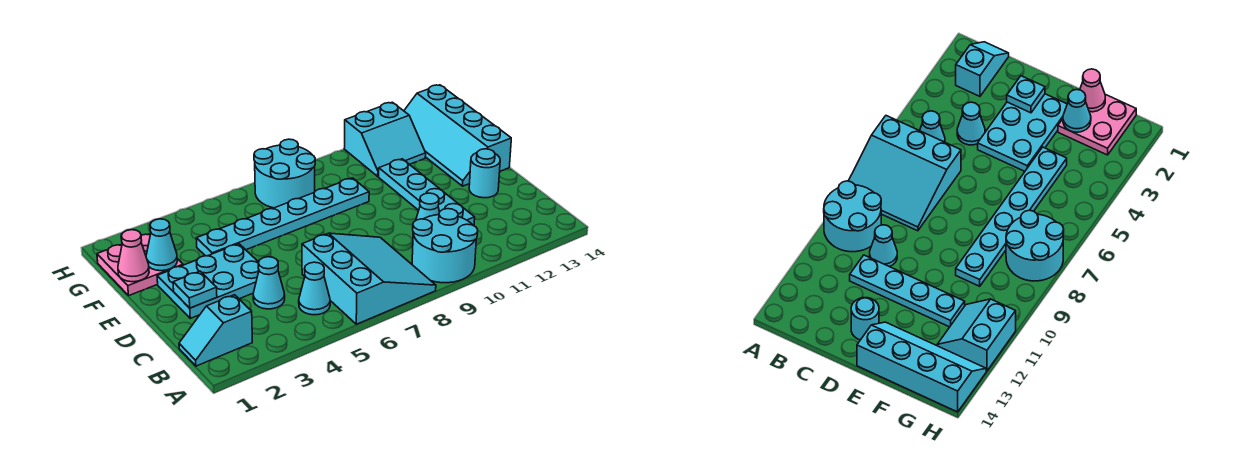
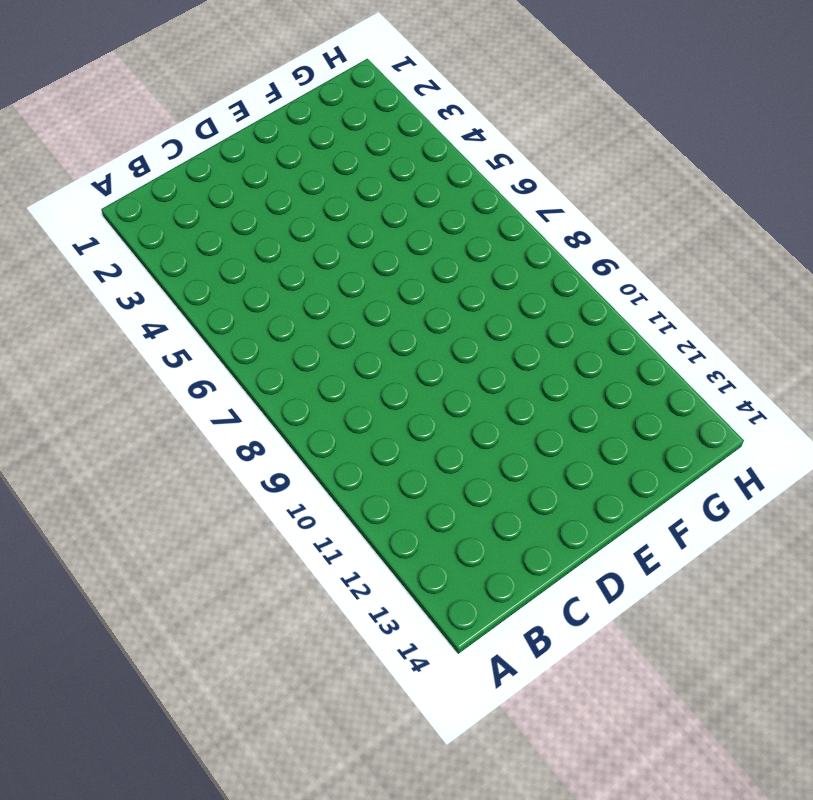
none -> cyan 3x3 slope [302,233,436,324]
none -> cyan 2x2 round brick [412,209,478,283]
none -> cyan 1x2 slope [179,295,252,366]

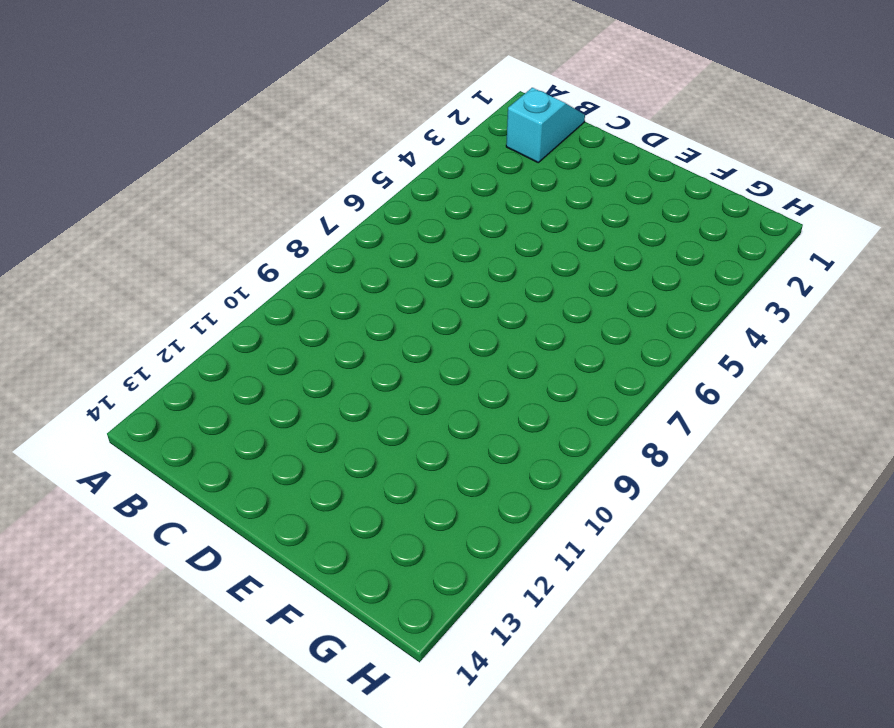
none -> cyan 3x3 slope [302,233,436,324]
none -> cyan 2x2 round brick [412,209,478,283]
none -> cyan 1x1 cone [299,262,330,315]

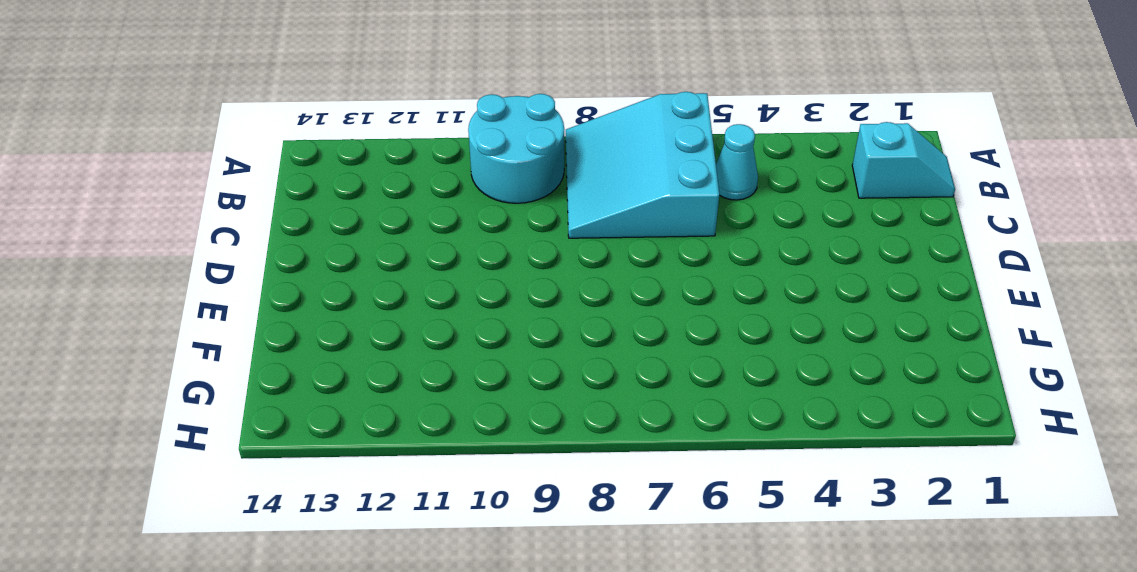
none -> cyan 1x1 cone [253,257,285,309]
none -> cyan 1x1 cone [416,193,439,220]
none -> cyan 1x4 plate [379,159,475,226]

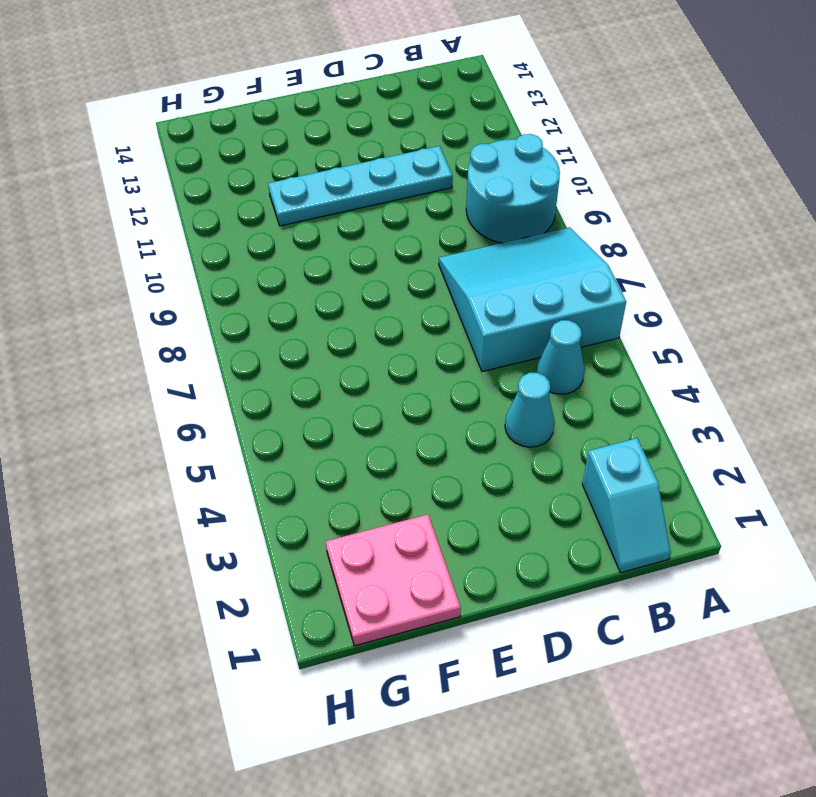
none -> cyan 1x1 cone [416,193,439,220]
none -> cyan 2x3 plate [157,244,259,318]
none -> cyan 1x1 round brick [469,149,500,198]

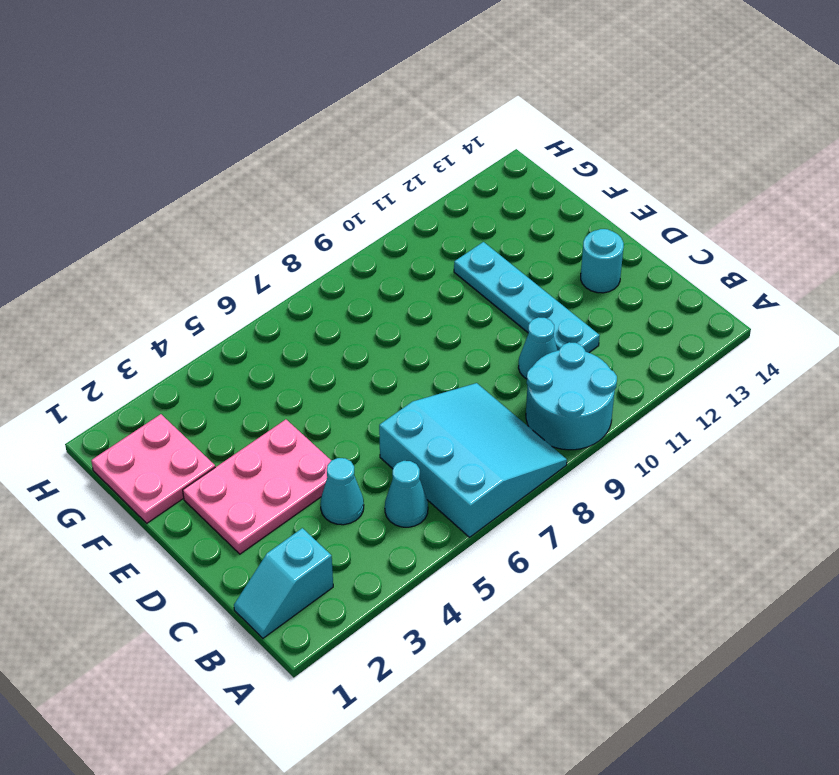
pink 2x3 plate [183,420,331,554] -> cyan 2x3 plate [157,244,259,318]
none -> cyan 2x4 slope [404,85,511,186]
none -> cyan 1x6 plate [196,178,369,256]
none -> cyan 2x2 round brick [254,139,315,208]

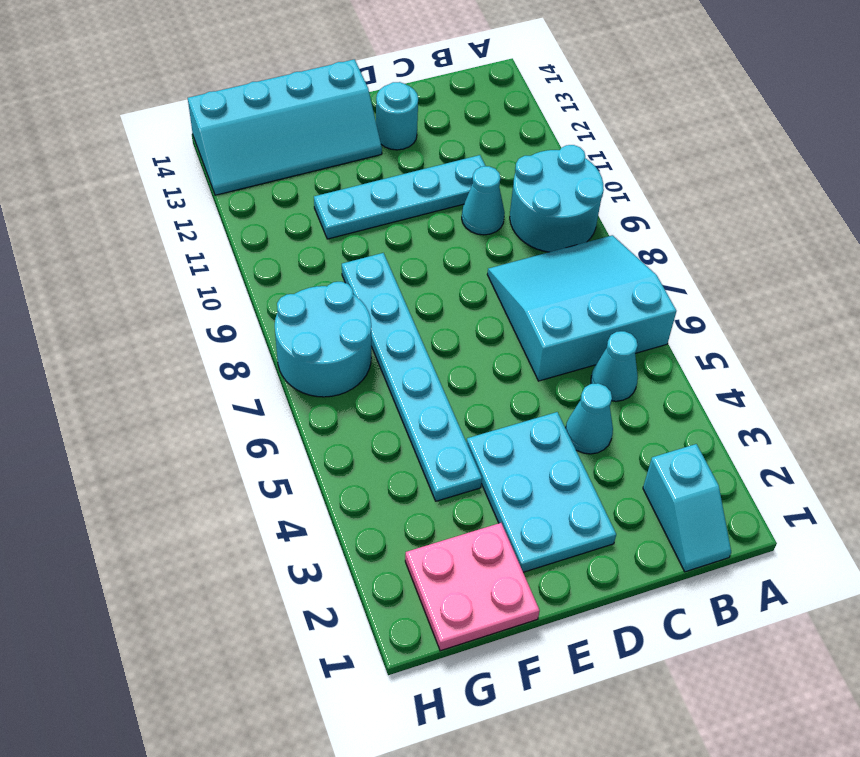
none -> cyan 2x2 slope [344,102,426,176]
none -> cyan 1x1 plate [173,271,217,308]
none -> pink 1x1 cone [118,230,149,282]

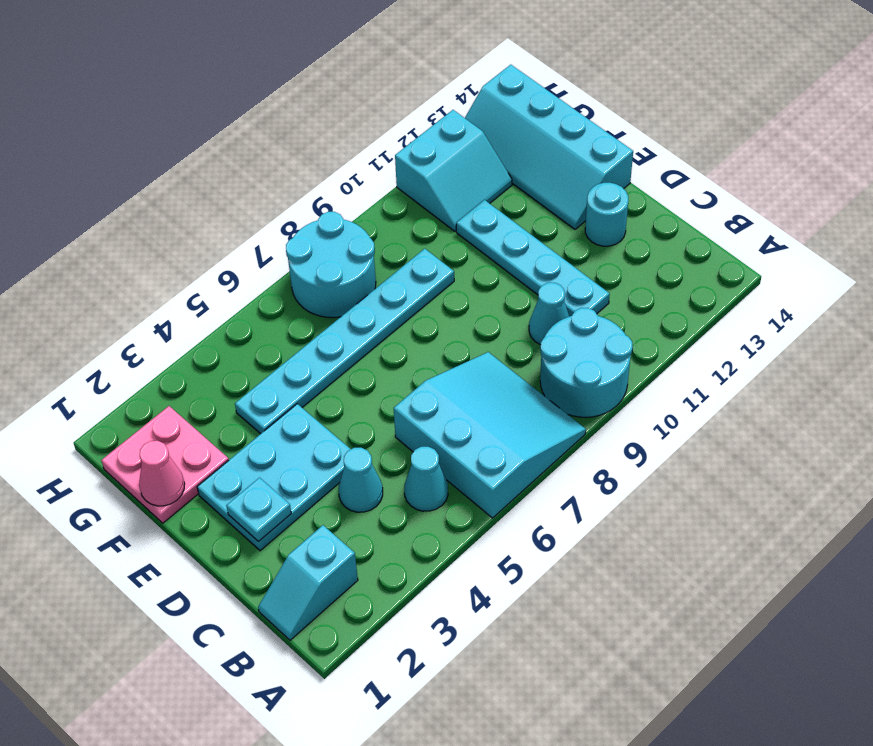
none -> cyan 1x1 cone [146,219,177,271]

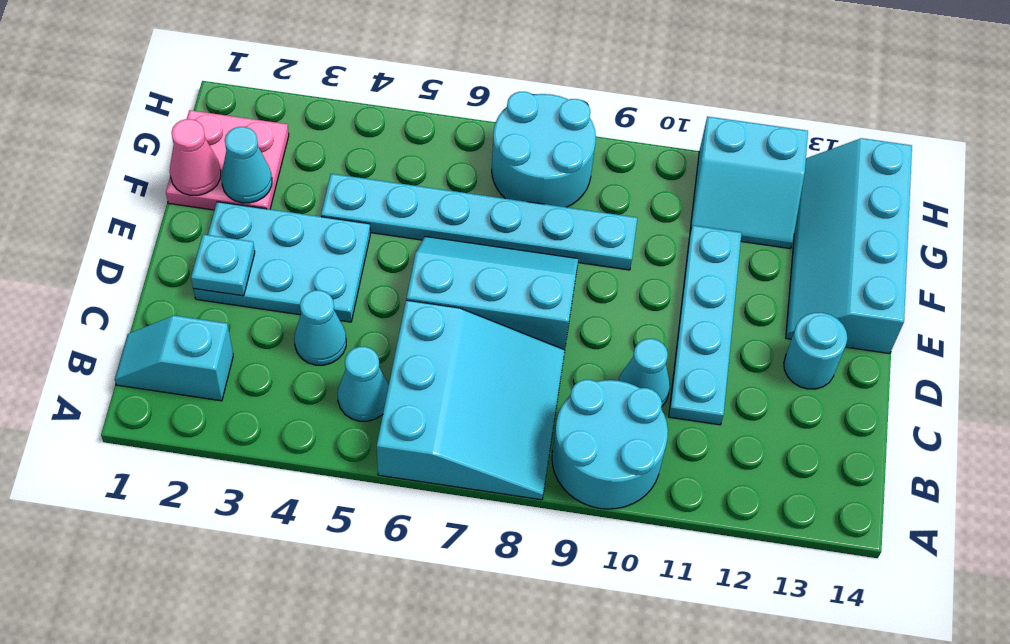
cyan 2x3 slope [406,237,578,350] -> none

